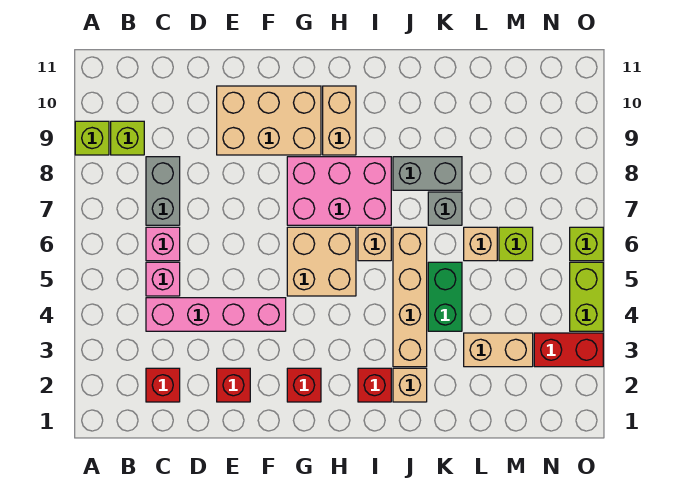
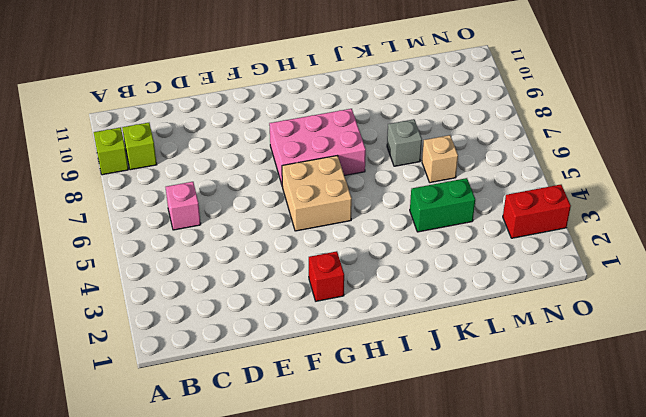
green 1x2 brick [410,178,475,232] -> green 1x2 brick turned to [428,262,462,331]
none -> red 1x1 brick [146,368,180,402]
none -> pink 1x4 brick [146,298,286,331]
none -> pink 1x1 brick [146,262,180,296]

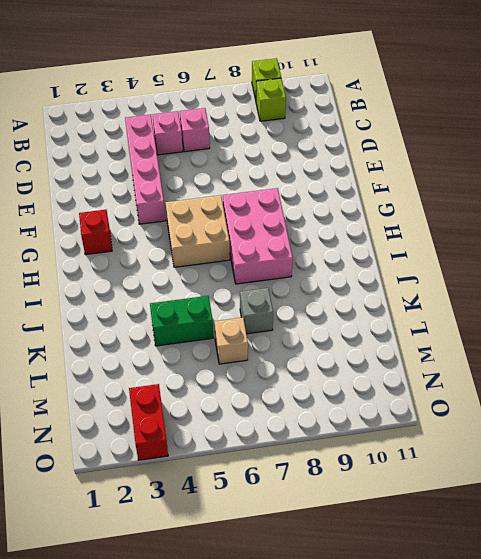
none -> red 1x1 brick [146,368,180,402]
none -> grey 1x2 brick [146,157,180,225]
none -> red 1x1 brick [217,368,250,402]

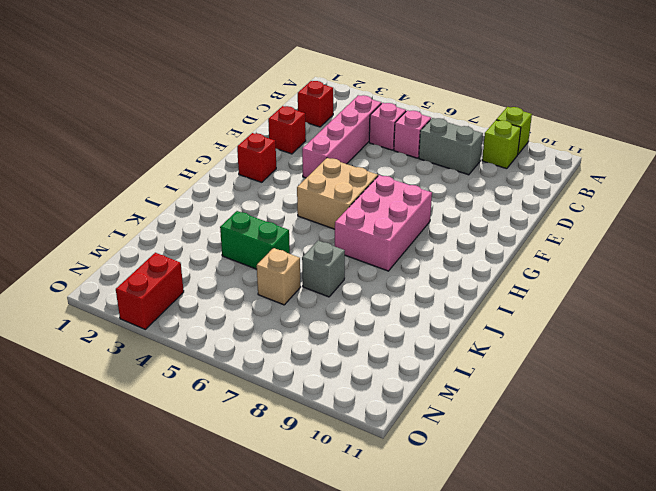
none -> tan 2x3 brick [217,86,321,155]
none -> tan 1x2 brick [323,86,356,155]
none -> red 1x1 brick [358,368,391,402]

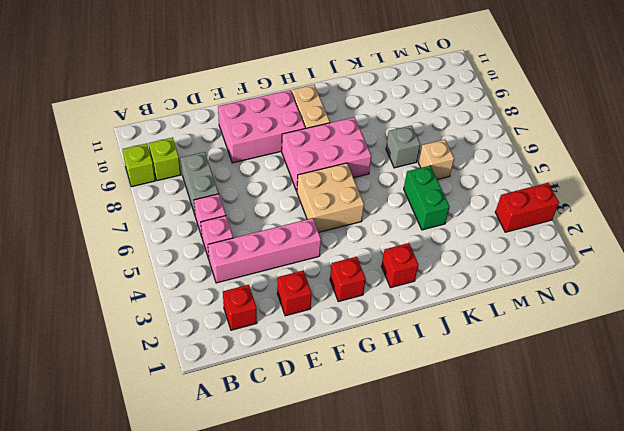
pink 2x3 brick [218,90,305,163] -> tan 2x3 brick [217,86,321,155]
none -> tan 1x1 brick [358,227,391,261]
none -> tan 1x1 brick [393,368,427,402]
none -> tan 1x4 brick [393,227,427,367]

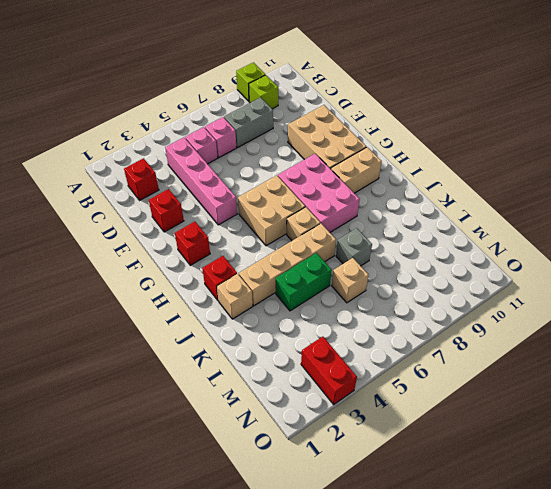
none -> grey 1x2 brick [393,157,462,190]
none -> tan 1x2 brick [464,333,533,367]
none -> lime 1x1 brick [499,227,533,261]

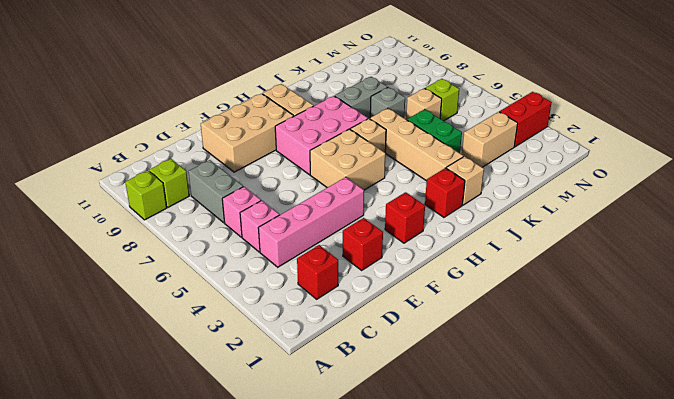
none -> lime 1x2 brick [570,262,603,331]
none -> lime 1x1 brick [570,227,603,261]

